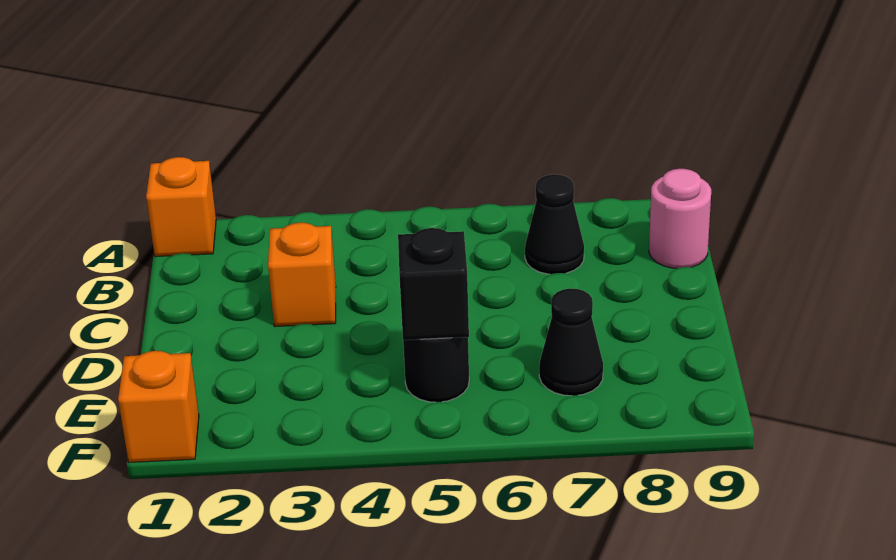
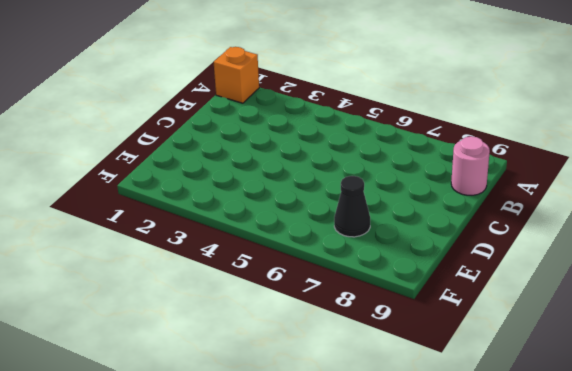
none -> black 1x1 cone [525,174,584,274]
none -> orange 1x1 brick [268,223,336,326]

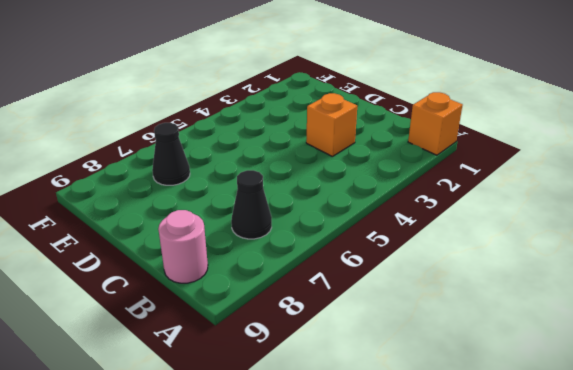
none -> black 1x1 round brick [403,337,469,402]
none -> orange 1x1 brick [118,351,199,462]

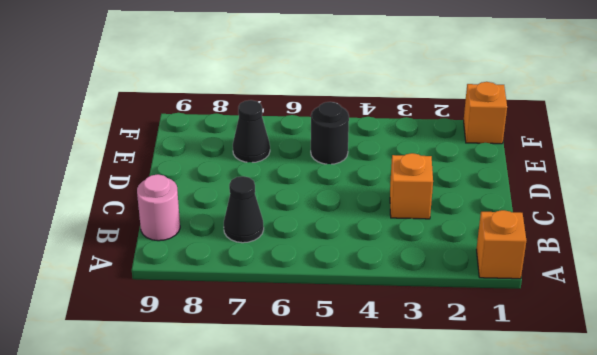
none -> black 1x1 brick [398,228,469,340]

